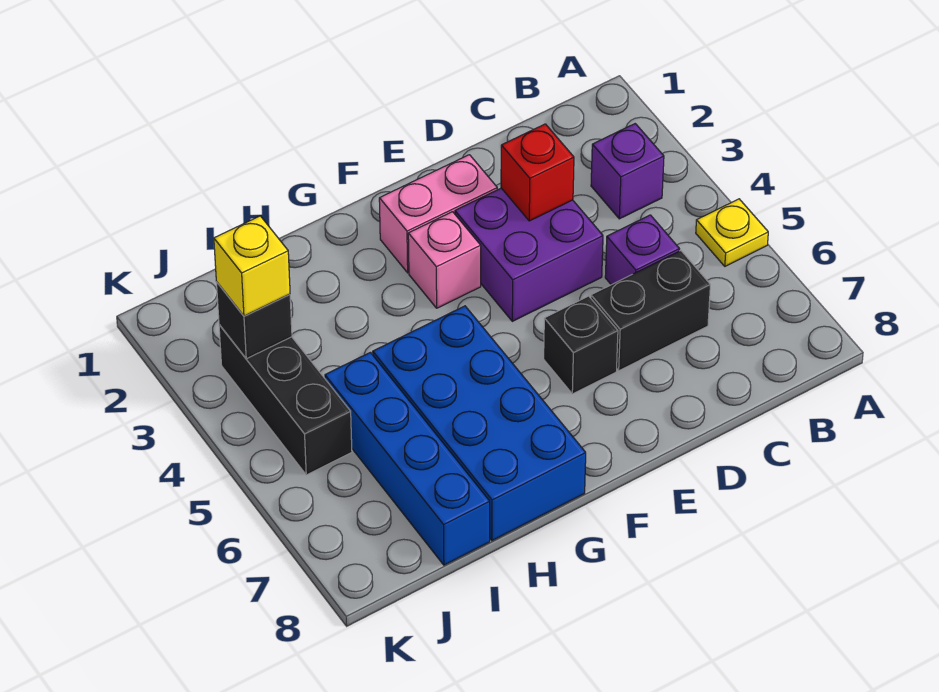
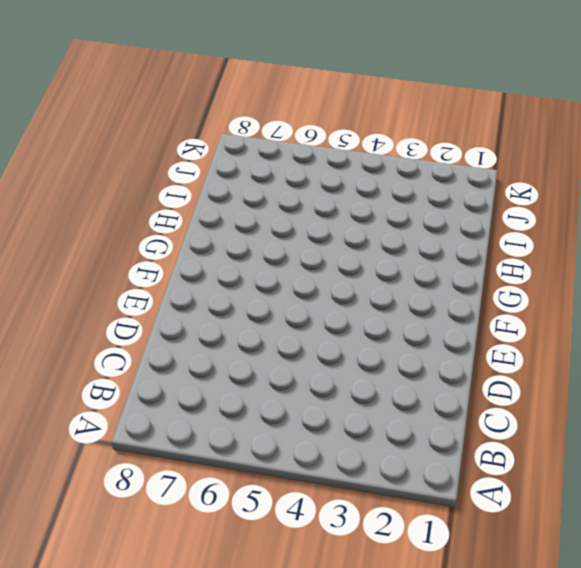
none -> yellow 1x1 plate [696,199,768,266]
none -> purple 1x1 brick [591,124,664,219]
none -> purple 1x1 brick [605,215,679,285]

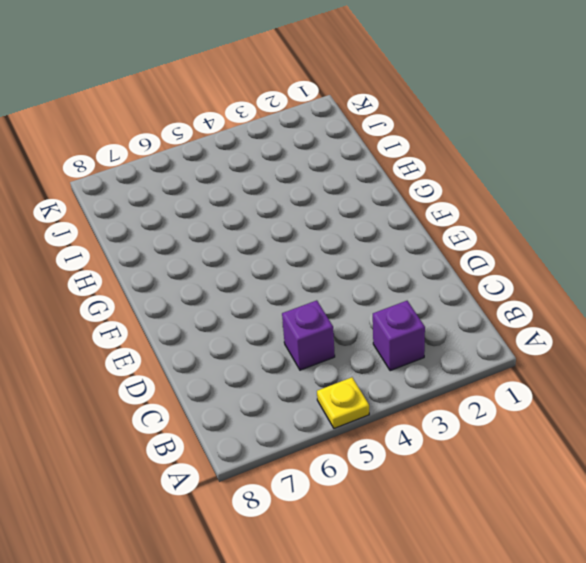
none -> black 1x2 brick [591,251,710,371]
none -> purple 2x2 brick [455,188,603,321]
none -> pink 1x2 brick [379,155,497,273]

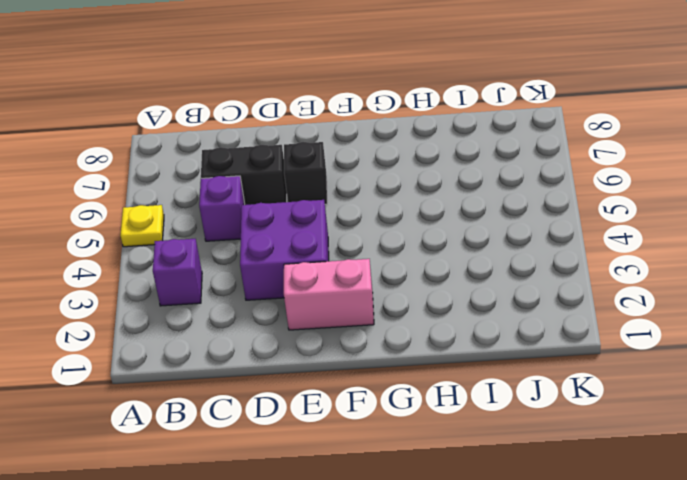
none -> pink 1x1 brick [408,212,481,308]
none -> blue 2x4 brick [373,306,586,541]
none -> blue 1x4 brick [325,352,490,565]

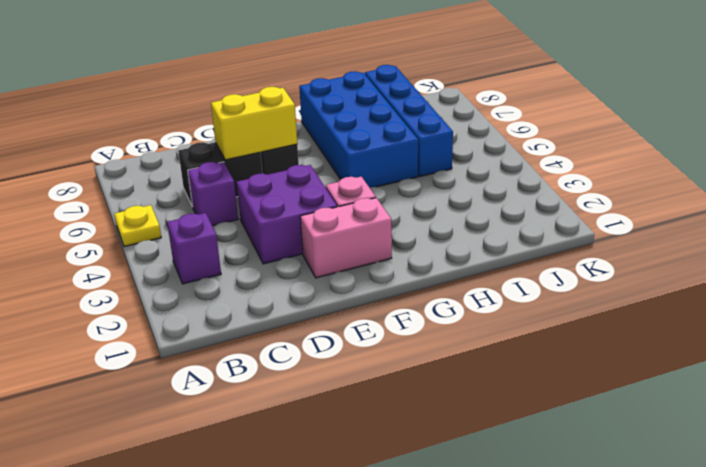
yellow 1x2 brick [211,87,297,160] -> none
none -> black 1x3 brick [219,325,352,475]
none -> red 1x1 brick [501,124,574,221]
none -> black 1x1 brick [216,282,292,359]

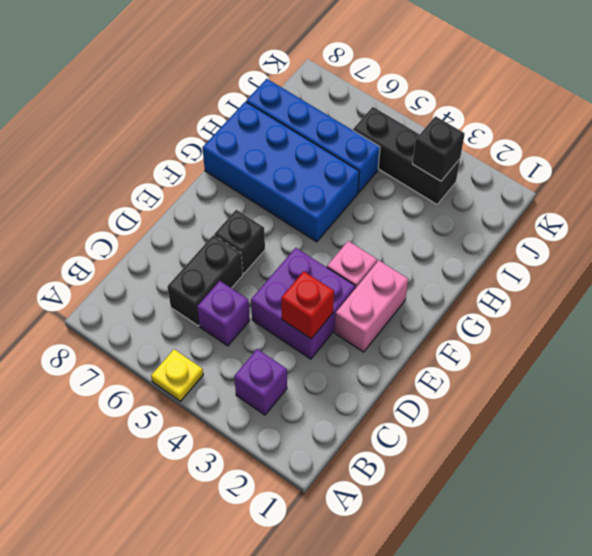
none -> yellow 1x1 brick [214,216,290,316]

